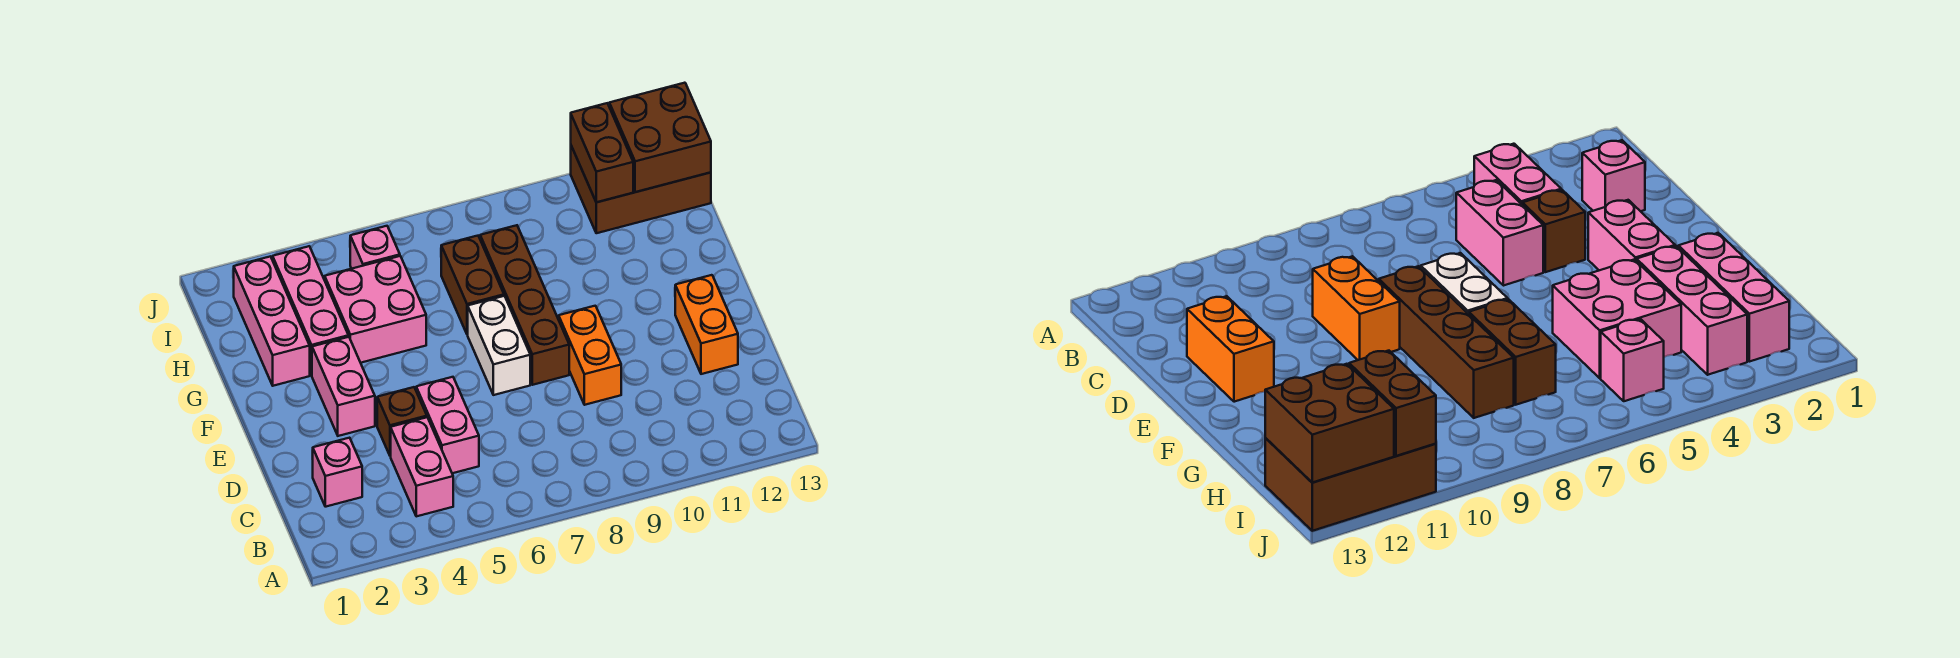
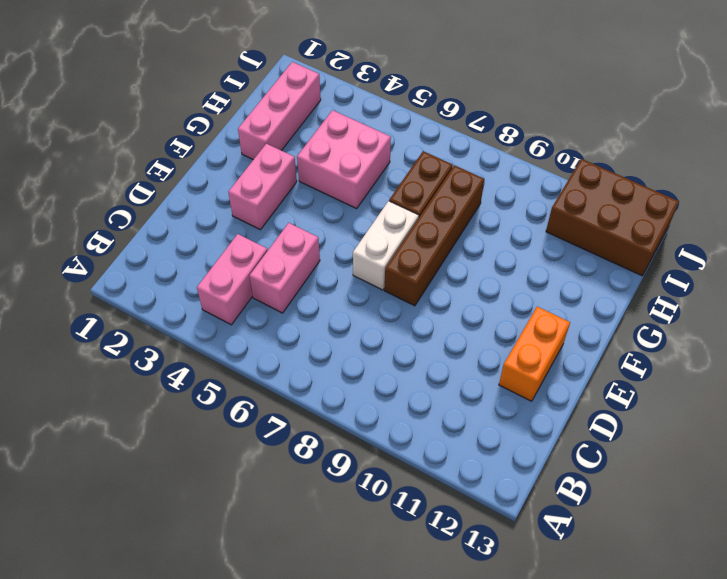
none -> pink 1x1 brick [312,438,362,507]
none -> brown 1x1 brick [377,387,427,456]
none -> orange 1x2 brick [559,306,621,405]

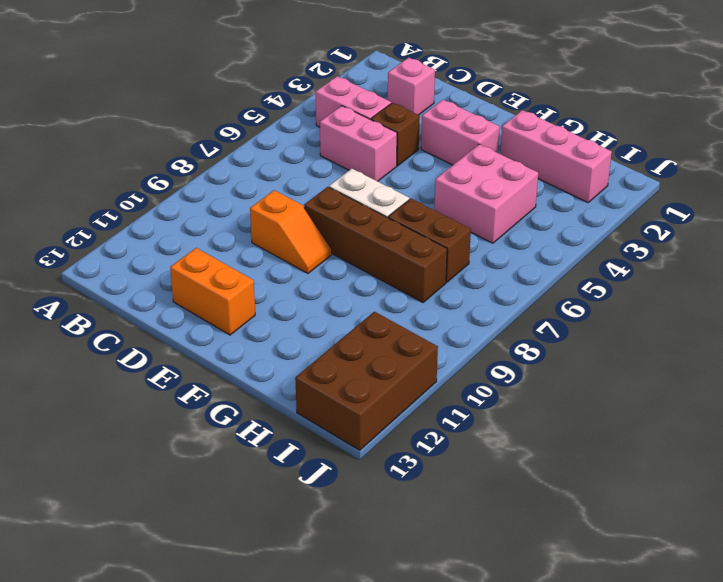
orange 1x2 slope [250,190,332,273] -> orange 1x2 brick [559,306,621,405]
none -> pink 1x3 brick [273,246,348,375]
none -> pink 1x1 brick [350,226,400,269]
none -> brown 1x2 brick [571,103,633,202]

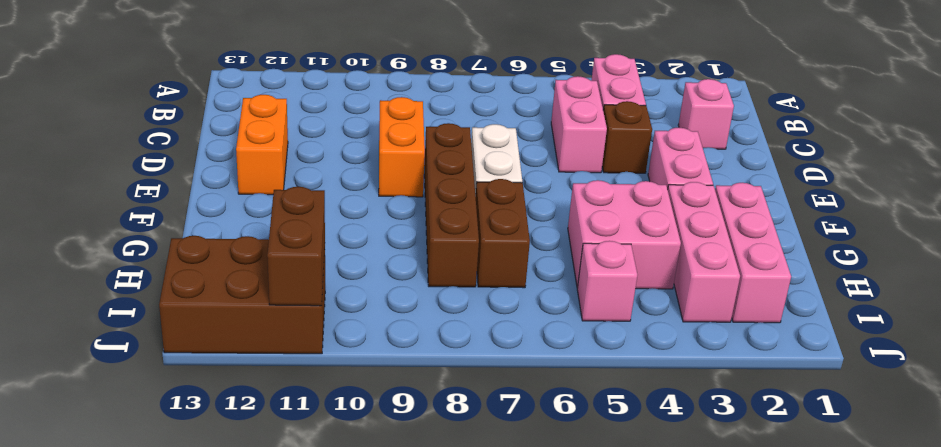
none -> brown 2x2 brick [609,83,711,192]

